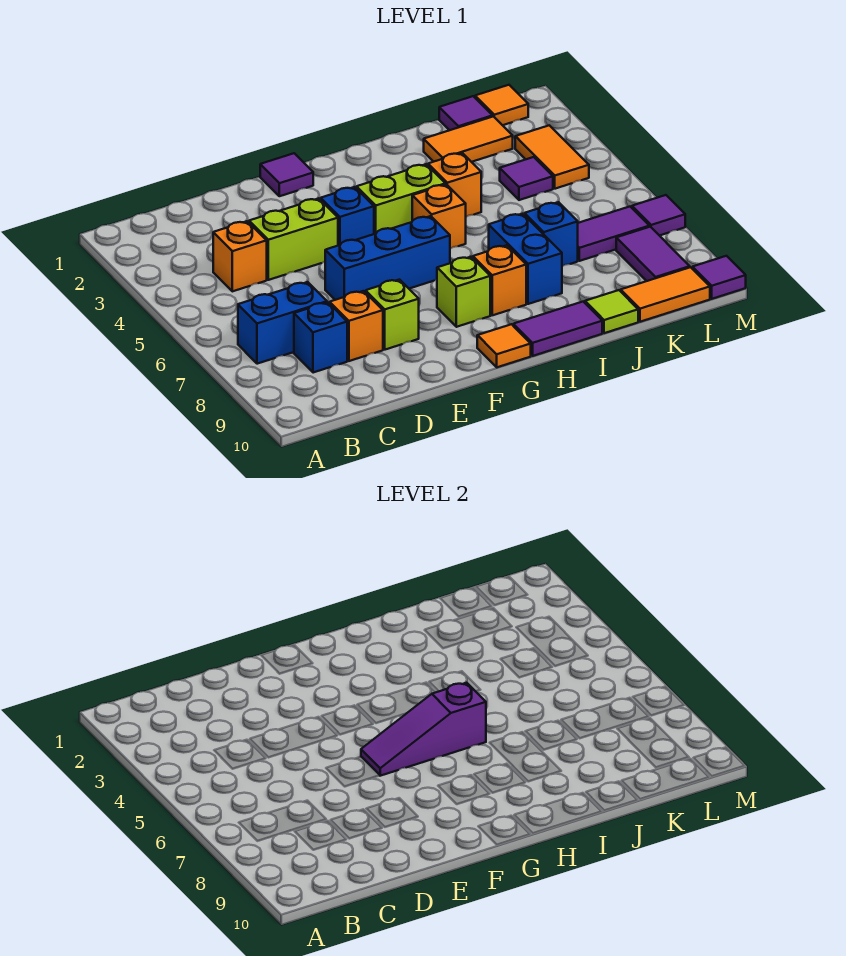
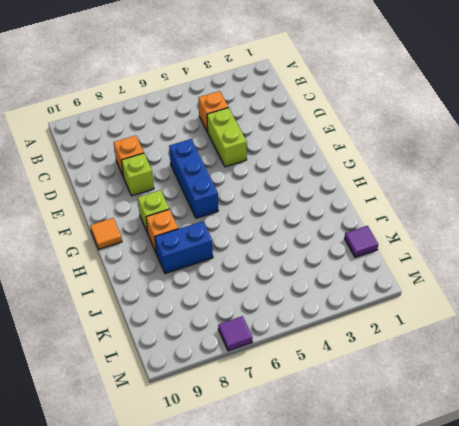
none -> blue 1x2 brick [238,282,327,364]
none -> blue 1x1 brick [294,302,347,373]
none -> purple 1x1 tile [260,153,313,196]
none -> blue 1x1 brick [321,187,374,245]

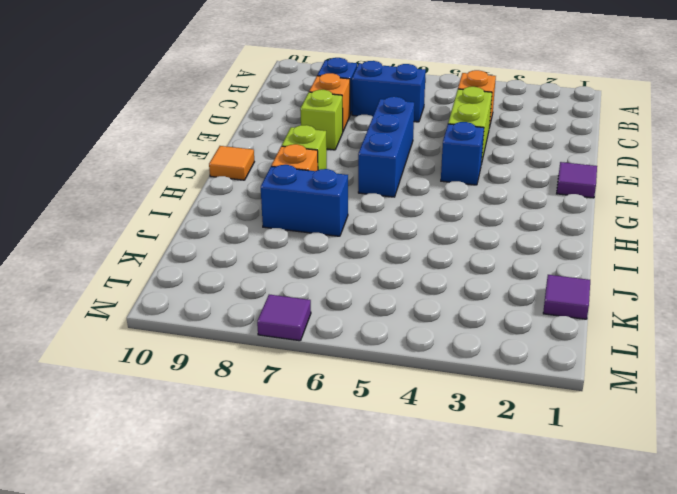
blue 1x2 brick [352,61,426,122] -> blue 1x2 brick turned to [238,282,327,364]
none -> lime 1x2 brick [356,164,446,234]
none -> orange 1x1 brick [412,184,466,249]
none -> purple 1x2 tile [513,302,602,356]
none -> orange 1x1 brick [428,153,481,217]

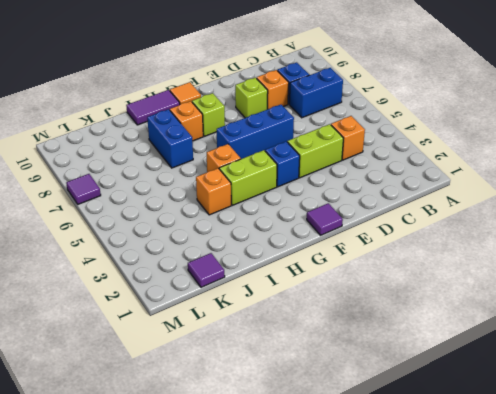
none -> orange 1x2 tile [424,116,513,162]
none -> blue 1x1 brick [524,202,578,266]
none -> lime 1x1 tile [585,290,638,333]
none -> purple 1x1 tile [500,157,553,200]

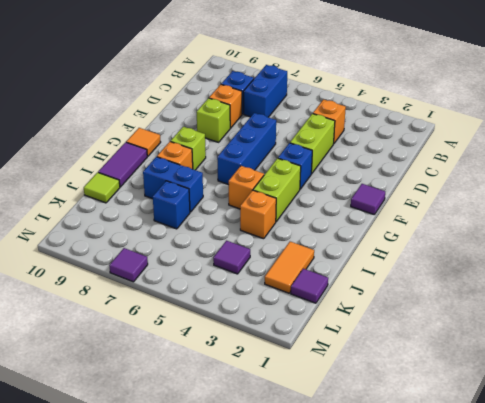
none -> purple 1x2 tile [578,207,649,261]
none -> orange 1x2 tile [621,267,710,322]
none -> orange 1x1 tile [475,85,528,125]
none -> orange 1x2 tile [515,125,589,189]

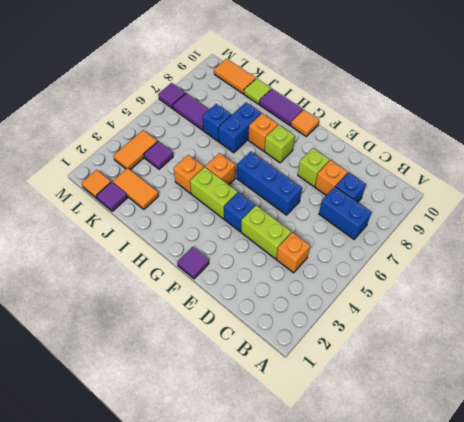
none -> purple 1x2 tile [616,227,690,281]
none -> purple 1x1 tile [692,256,746,299]
none -> purple 1x3 slope [361,683,486,776]

